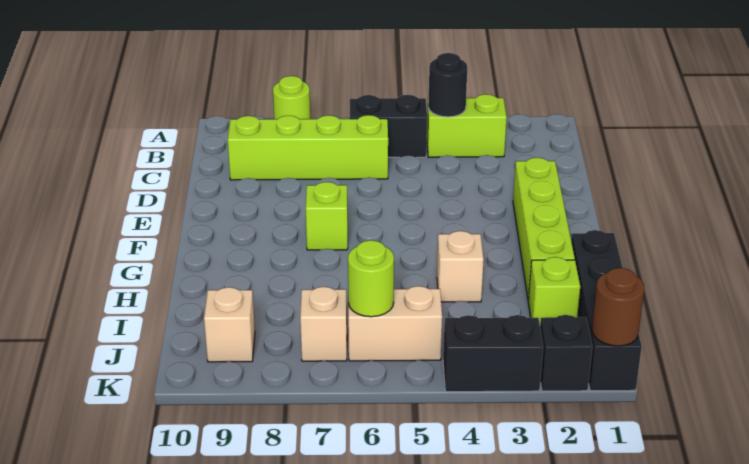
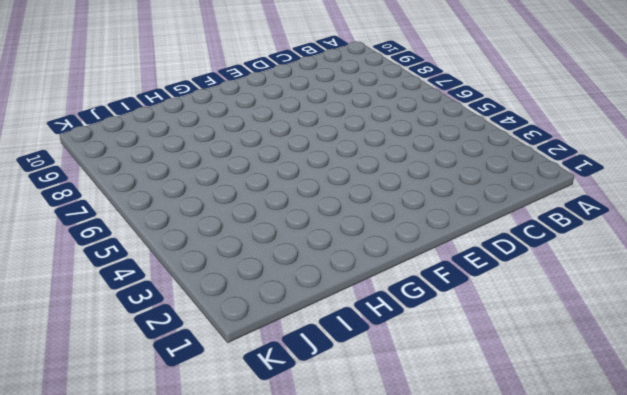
none -> lime 1x1 round brick [273,76,310,119]
none -> lime 1x2 brick [427,94,507,157]
none -> black 1x2 brick [350,95,427,157]

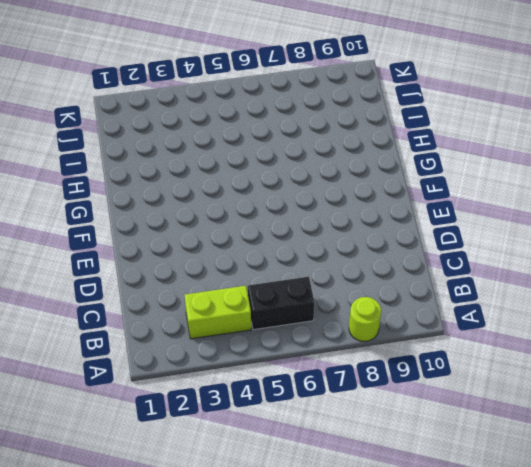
none -> lime 1x4 brick [228,115,388,180]
none -> lime 1x4 brick [513,158,575,301]
none -> lime 1x1 brick [306,182,348,250]

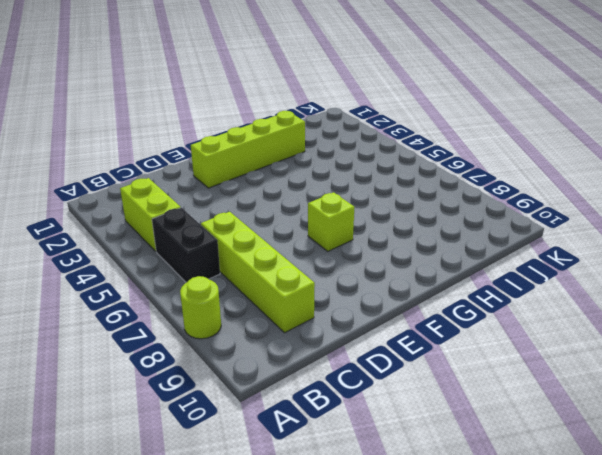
none -> black 1x4 brick [571,230,642,391]
none -> tan 1x1 brick [437,231,484,302]
none -> lime 1x1 brick [528,257,580,324]

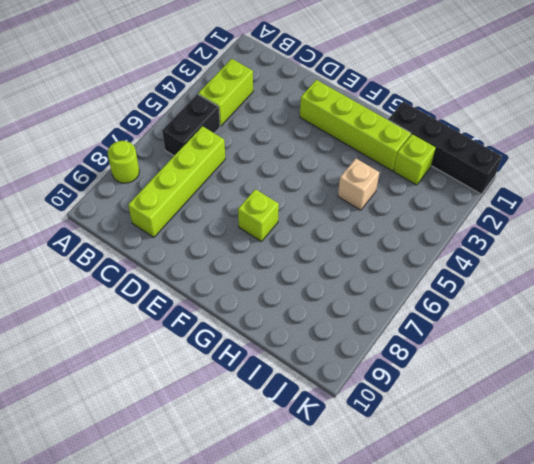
none -> tan 1x2 brick [348,286,442,361]
none -> tan 1x1 brick [300,287,347,361]
none -> tan 1x1 brick [204,287,255,362]

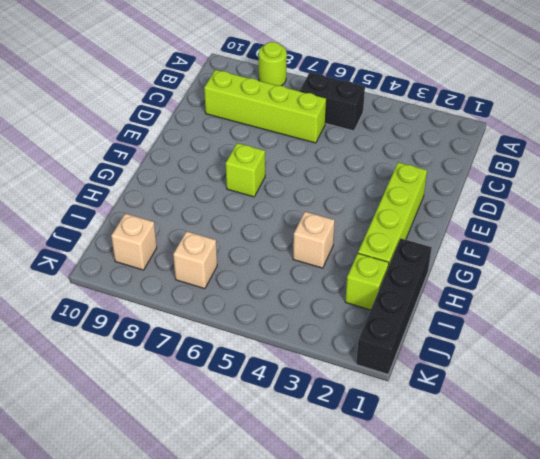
none -> lime 1x2 brick [427,94,507,157]
none -> tan 1x2 brick [348,286,442,361]
none -> black 1x1 brick [540,315,592,391]

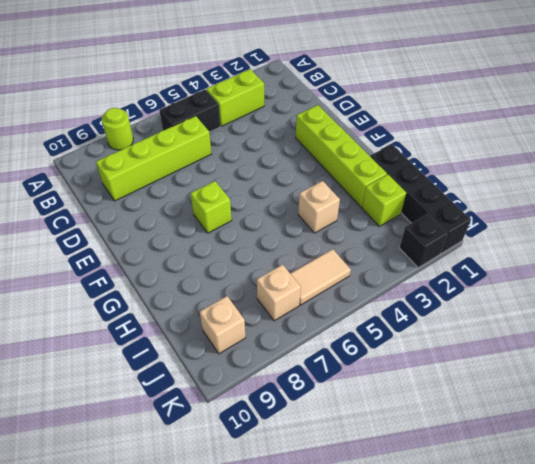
tan 1x2 tile [290,249,351,305] -> tan 1x2 brick [348,286,442,361]
none -> black 1x2 brick [443,315,543,392]
none -> black 1x1 round brick [428,53,467,117]
none -> lime 1x1 round brick [348,240,394,317]

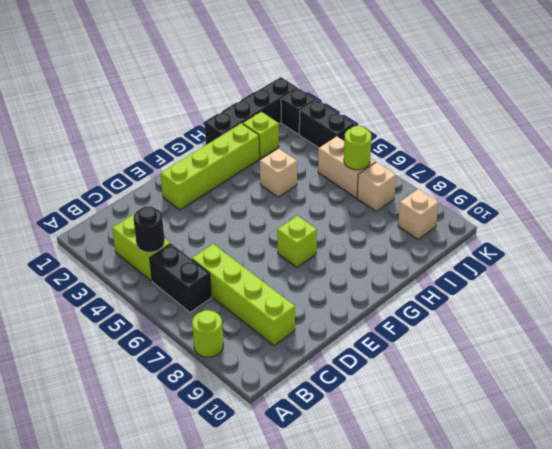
none -> brown 1x1 round brick [592,268,644,346]

